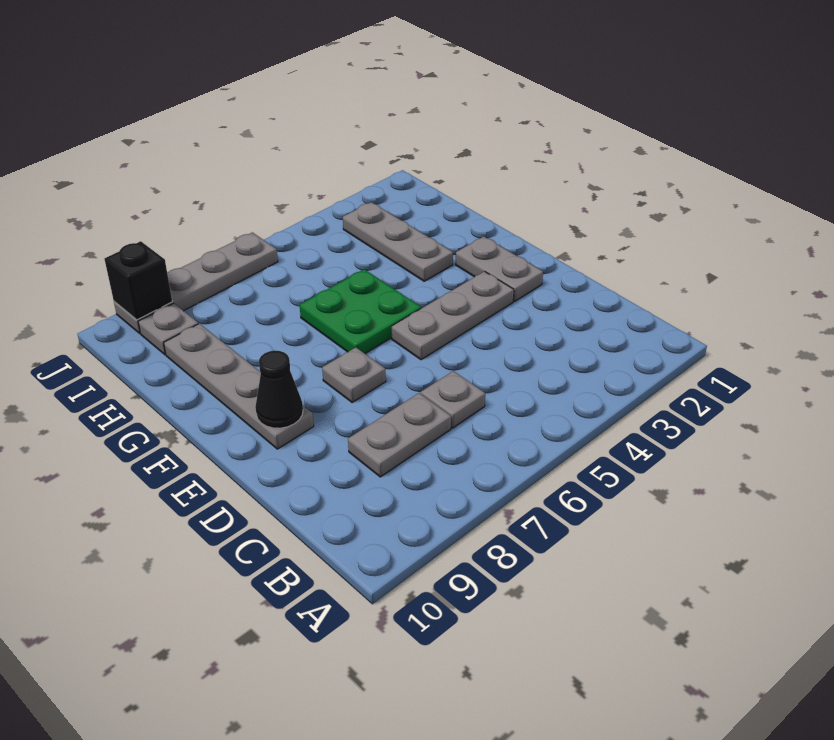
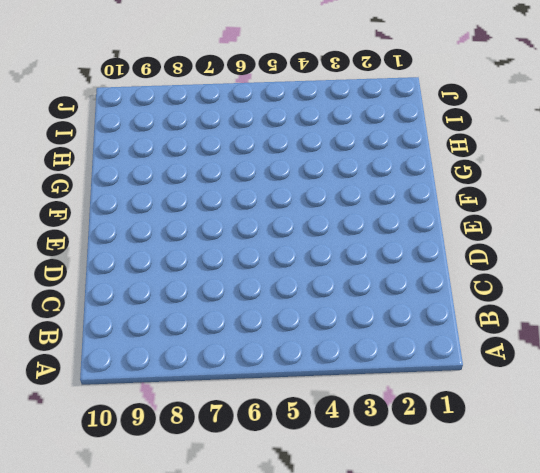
none -> grey 1x1 plate [421,371,485,428]
none -> grey 1x2 plate [348,393,451,477]
none -> grey 1x2 plate [456,236,543,301]

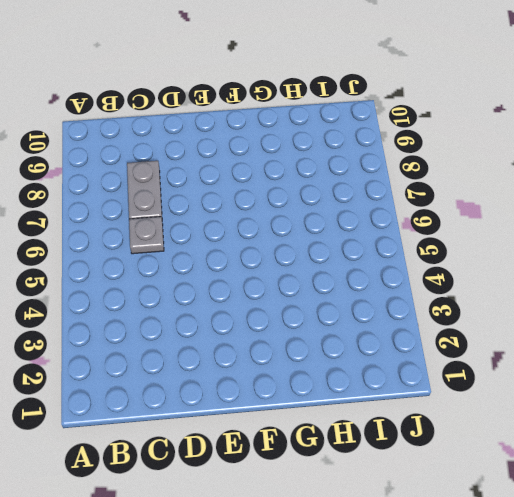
none -> grey 1x2 plate [456,236,543,301]
none -> grey 1x3 plate [392,271,514,360]
none -> grey 1x1 plate [322,348,386,403]

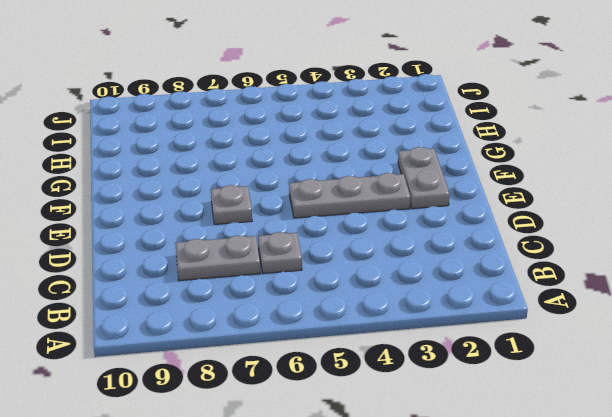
none -> grey 1x4 plate [164,324,314,449]
none -> green 2x2 plate [300,269,421,353]
none -> grey 1x3 plate [343,202,453,281]

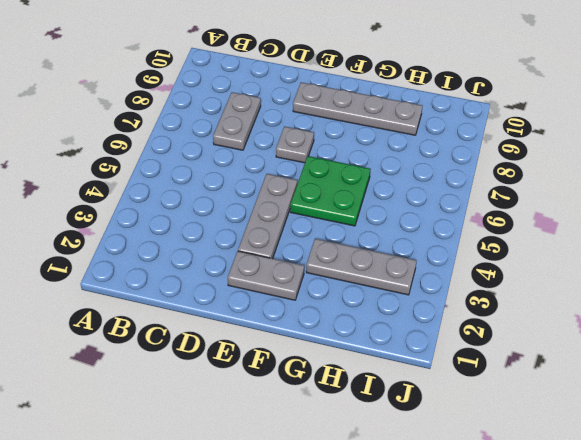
none -> grey 1x1 plate [421,371,485,428]
none -> grey 1x1 plate [138,303,198,355]
none -> grey 1x4 plate [114,232,278,333]

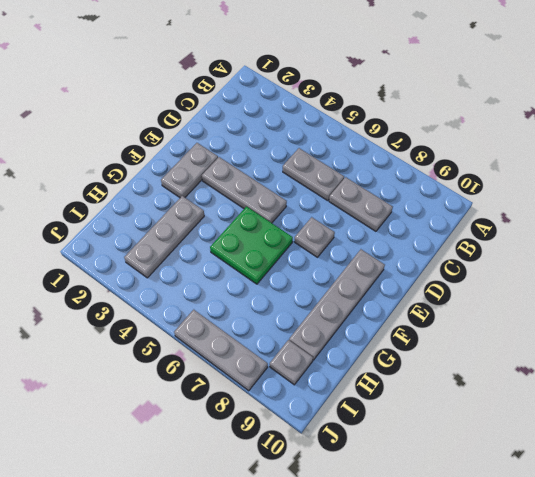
grey 1x2 plate [283,148,344,201] -> grey 1x1 plate [421,371,485,428]
grey 1x3 plate [174,310,268,391] -> grey 1x4 plate [114,232,278,333]
none -> black 1x1 cone [255,351,303,428]
none -> black 1x1 brick [104,241,172,320]

